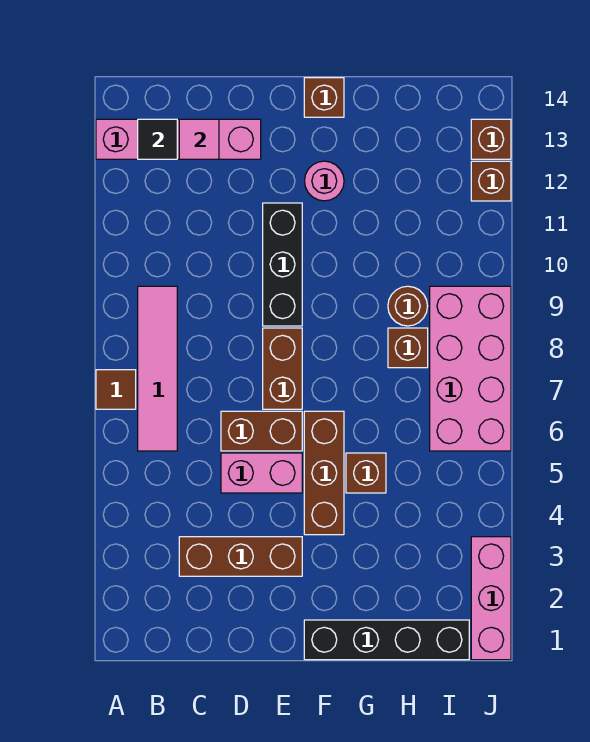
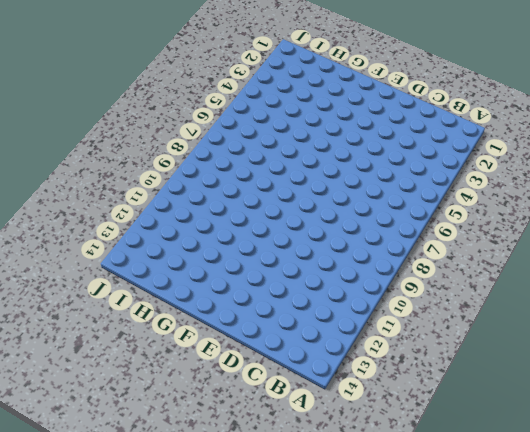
none -> brown 1x1 tile [96,370,136,409]
none -> pink 1x4 brick [96,119,261,159]
none -> pink 1x4 tile [138,286,177,451]

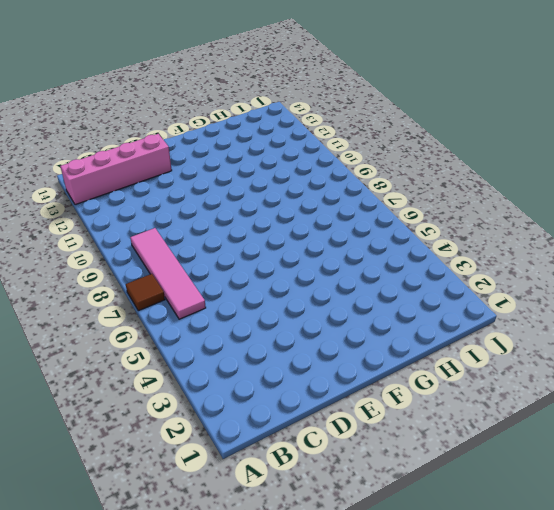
none -> brown 1x3 brick [179,537,302,576]
none -> pink 1x2 brick [221,453,302,493]
none -> brown 1x2 brick [221,411,302,451]

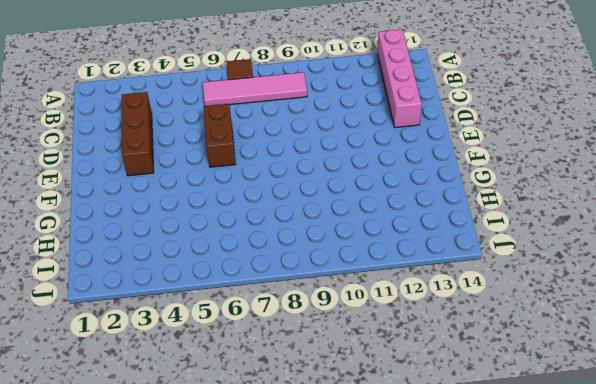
none -> pink 1x2 brick [221,453,302,493]
none -> brown 1x2 brick [263,328,302,409]
none -> black 1x3 brick [263,203,302,326]

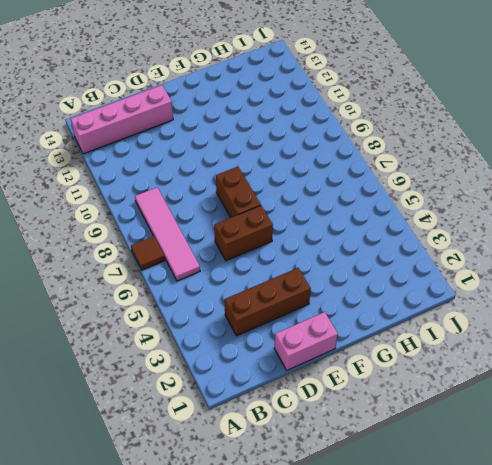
pink 1x2 brick [274,312,338,370] -> pink 1x2 brick moved to [221,453,302,493]
none -> black 1x3 brick [263,203,302,326]
none -> black 1x4 brick [304,620,469,660]
none -> brown 1x3 brick [304,411,344,535]

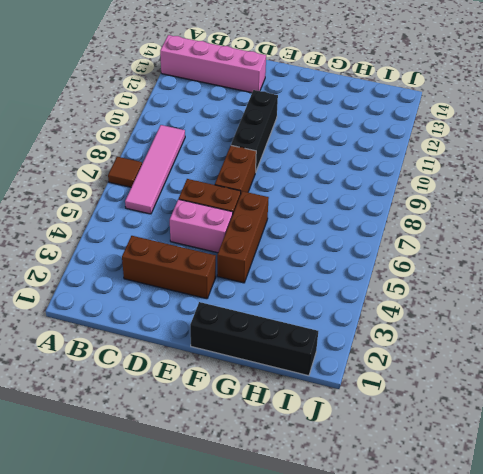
none -> pink 1x1 round brick [305,161,344,201]
none -> brown 1x1 brick [304,78,344,117]
none -> brown 1x1 brick [346,453,386,493]

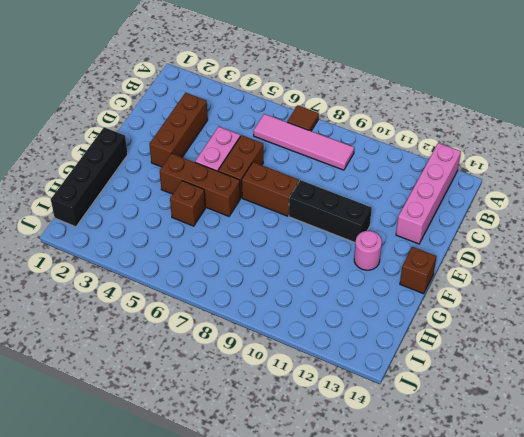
none -> brown 1x1 brick [388,328,428,368]
none -> brown 1x1 round brick [388,286,428,326]
none -> pink 2x4 brick [430,286,511,451]

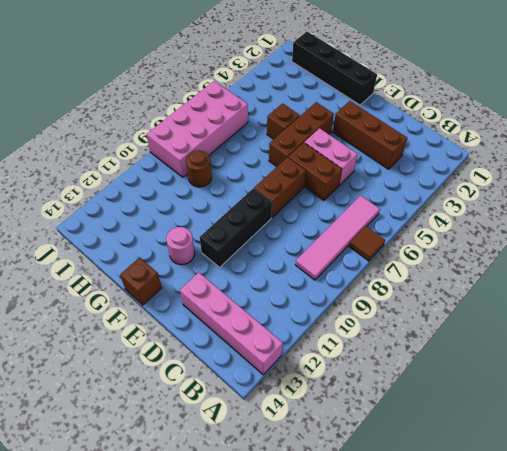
none -> brown 1x1 brick [388,328,428,368]
none -> pink 1x3 brick [471,537,511,660]
none -> brown 1x1 brick [471,161,511,201]

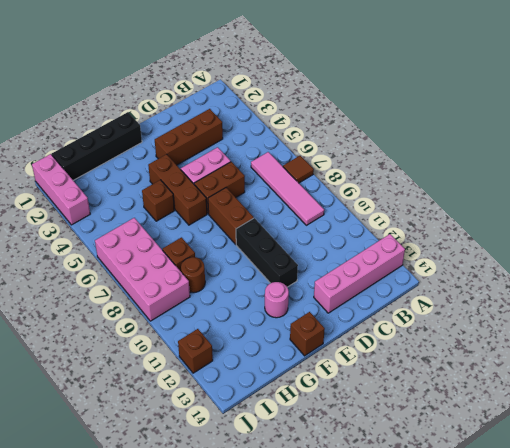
none -> brown 1x1 brick [471,119,511,159]
none -> black 1x1 tile [138,119,177,159]
none -> pink 1x1 tile [179,119,219,159]

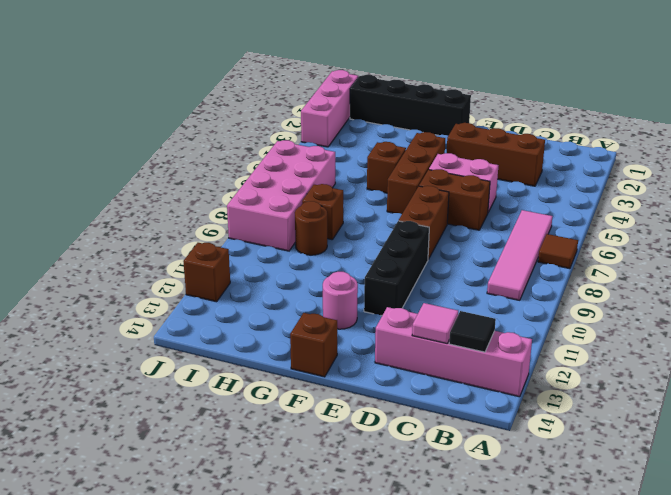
none -> brown 1x1 brick [471,119,511,159]

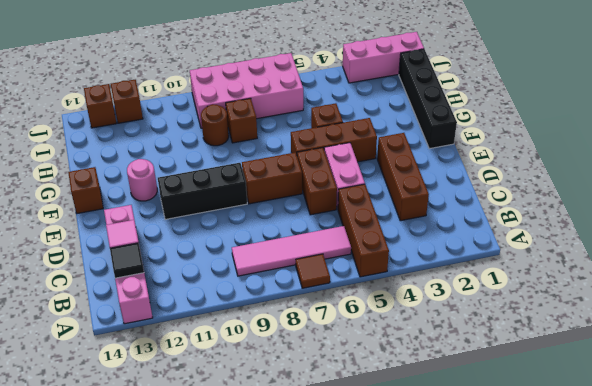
brown 1x3 brick [338,184,389,277] -> none

